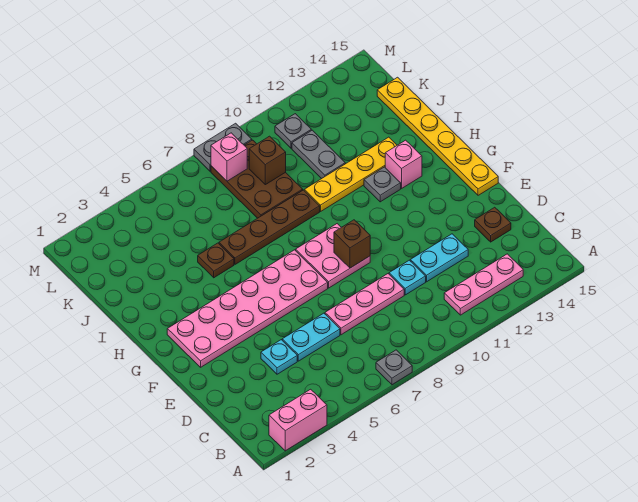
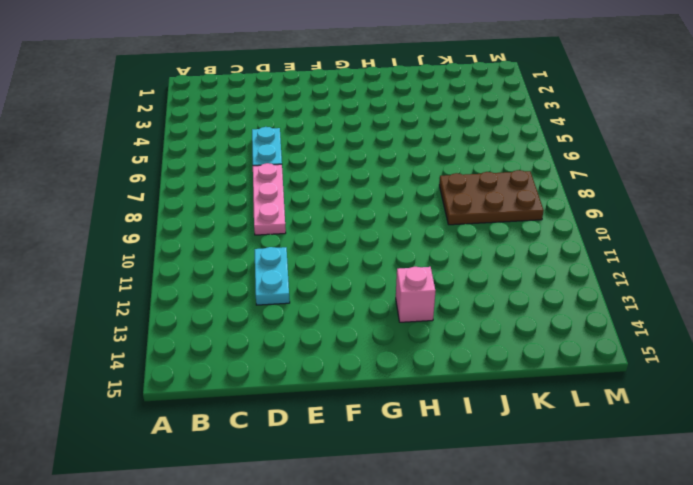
none -> pink 1x2 brick [269,389,327,451]
none -> grey 1x1 plate [376,350,412,385]
none -> pink 1x3 plate [444,254,523,315]

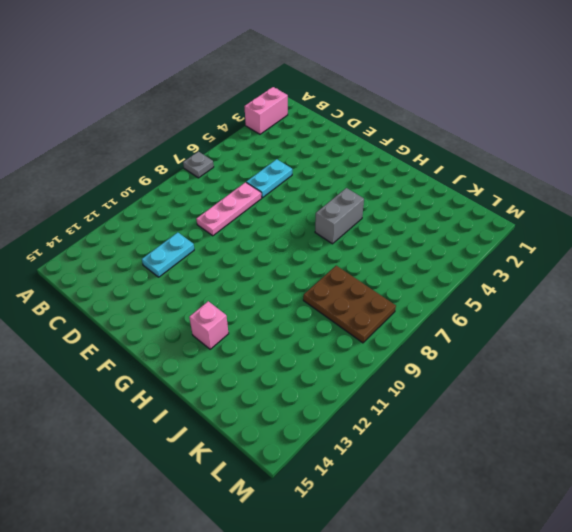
grey 1x2 brick [315,188,364,244] -> none
none -> pink 1x3 plate [444,254,523,315]
none -> cyan 1x1 plate [261,340,297,374]
none -> cyan 1x1 plate [389,260,426,295]

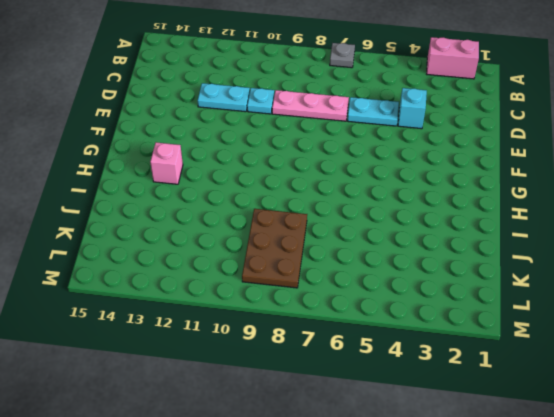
cyan 1x1 brick [398,88,427,129] -> cyan 1x1 plate [261,340,297,374]
none -> pink 1x3 plate [444,254,523,315]
none -> brown 1x1 plate [475,207,511,242]
none -> pink 2x6 plate [167,250,328,367]

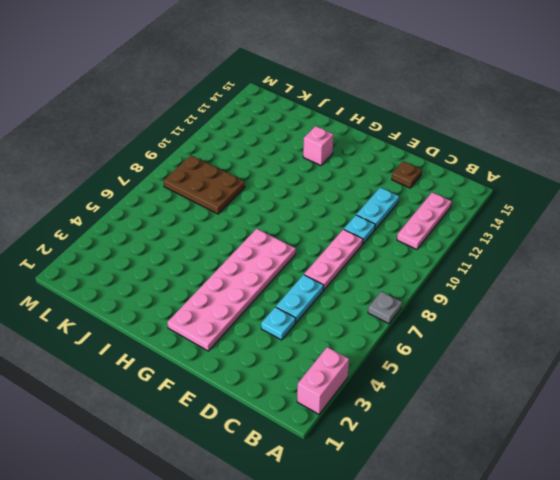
none -> pink 2x2 plate [296,224,370,288]
none -> yellow 1x6 plate [377,77,498,195]
none -> grey 1x1 plate [364,167,401,202]

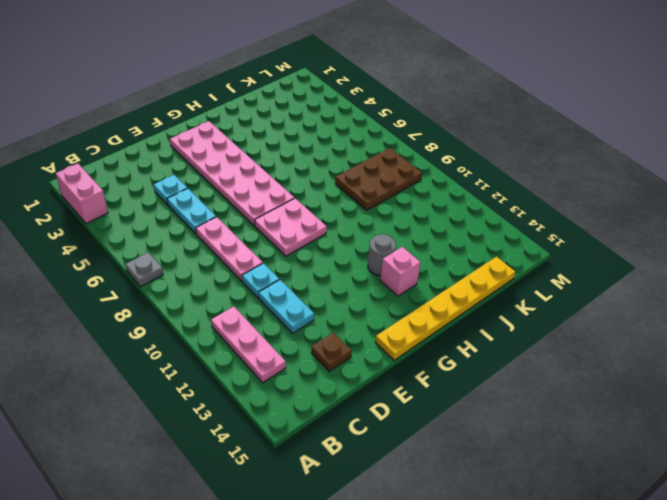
grey 1x1 round brick [368,234,396,276] -> grey 1x1 plate [364,167,401,202]
none -> brown 1x1 plate [198,243,234,278]
none -> brown 1x4 plate [219,190,320,264]
none -> yellow 1x4 plate [304,137,397,211]

